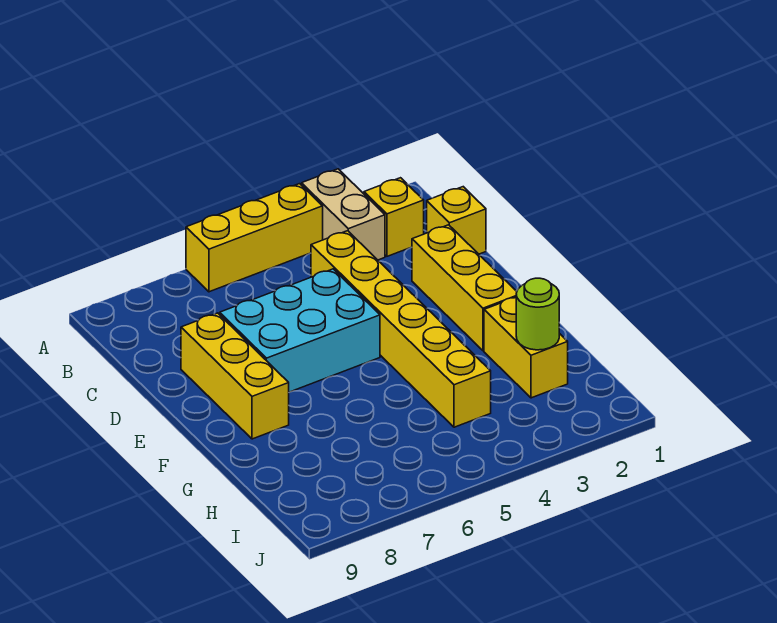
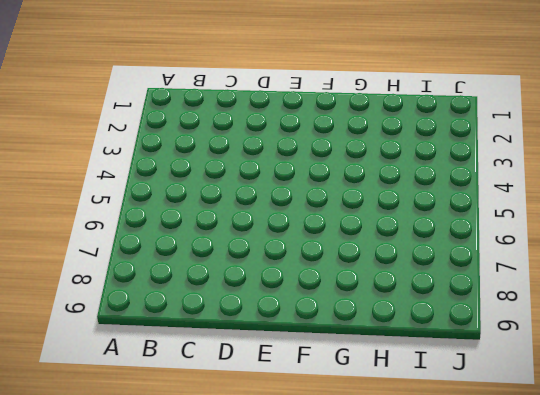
none -> tan 1x2 brick [302,169,385,260]
none -> yellow 1x3 brick [186,184,323,292]

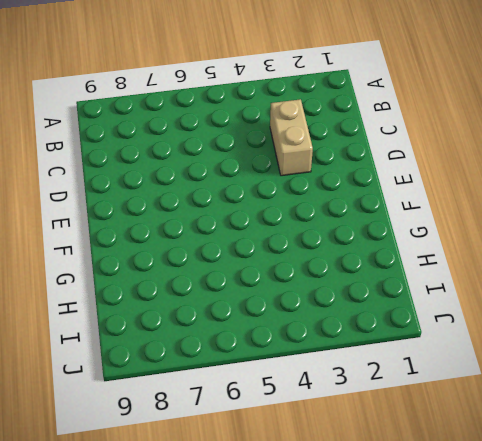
tan 1x2 brick [270,99,313,176] -> tan 1x2 brick moved to [302,169,385,260]
none -> yellow 1x3 brick [186,184,323,292]
none -> yellow 1x1 brick [364,178,424,256]

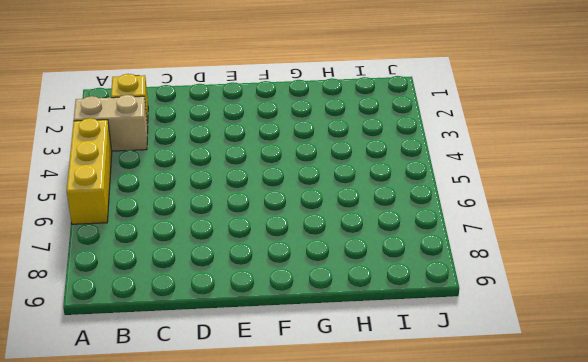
none -> yellow 1x1 brick [427,187,486,254]
none -> yellow 1x6 brick [311,231,491,427]

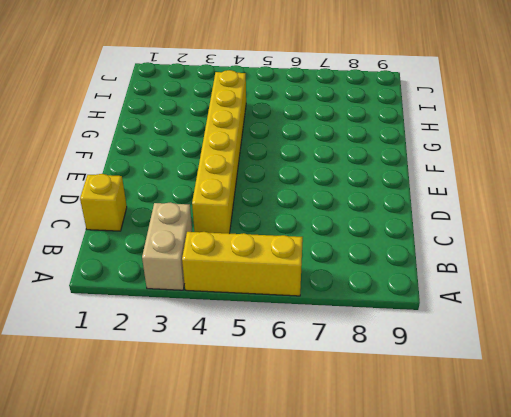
none -> yellow 1x1 brick [364,178,424,256]
none -> yellow 1x3 brick [412,225,517,351]

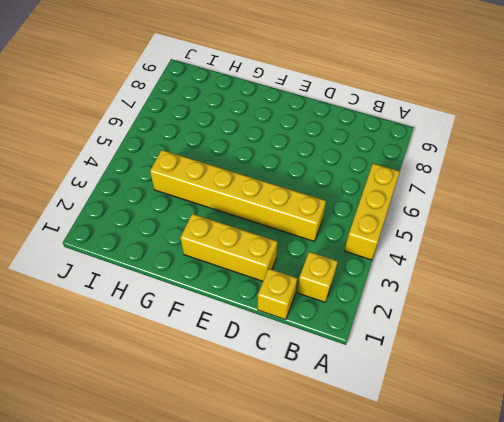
none -> tan 1x2 brick [302,169,385,260]
none -> cyan 2x3 brick [220,269,380,392]

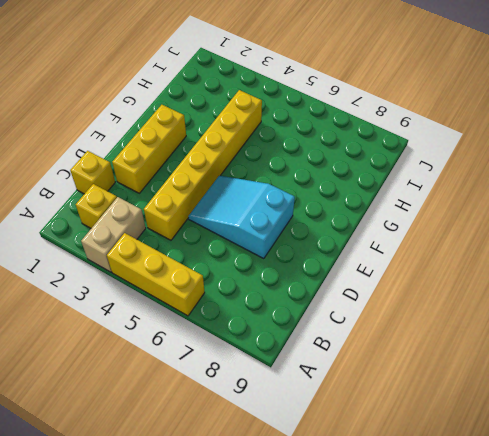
cyan 2x3 slope [188,176,295,259] -> cyan 2x3 brick [220,269,380,392]
none -> yellow 1x3 brick [181,313,289,439]
none -> yellow 1x2 brick [484,298,568,398]

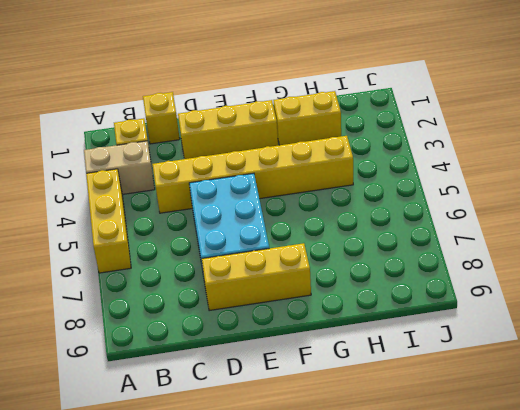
none -> lime 1x1 round brick [516,278,559,350]

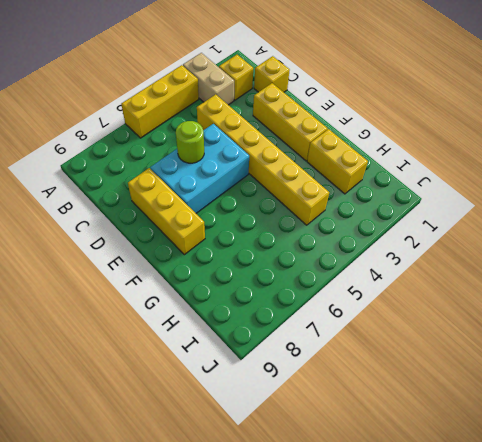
lime 1x1 round brick [176,121,204,163] -> lime 1x1 round brick moved to [516,278,559,350]

